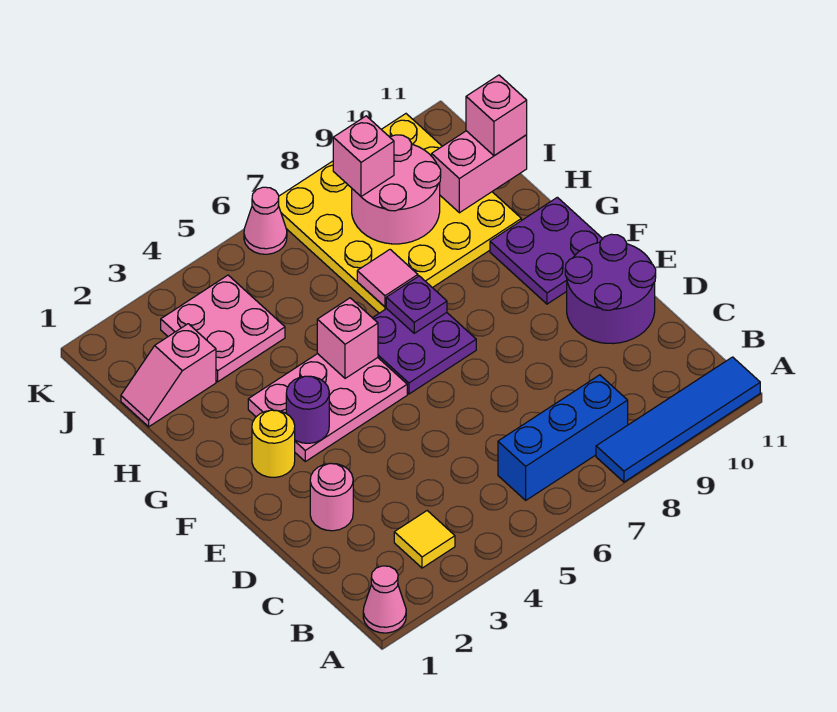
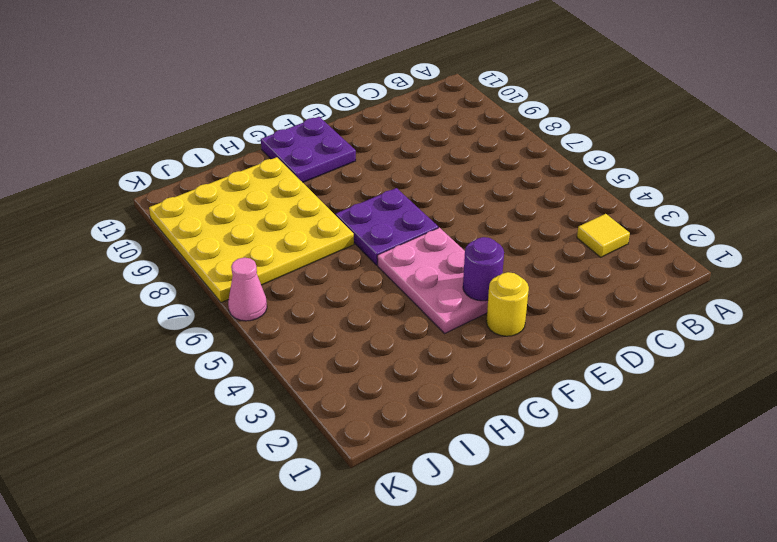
none -> pink 1x1 cone [363,566,406,633]
none -> blue 1x4 tile [596,357,760,482]
none -> blue 1x3 brick [498,375,628,500]

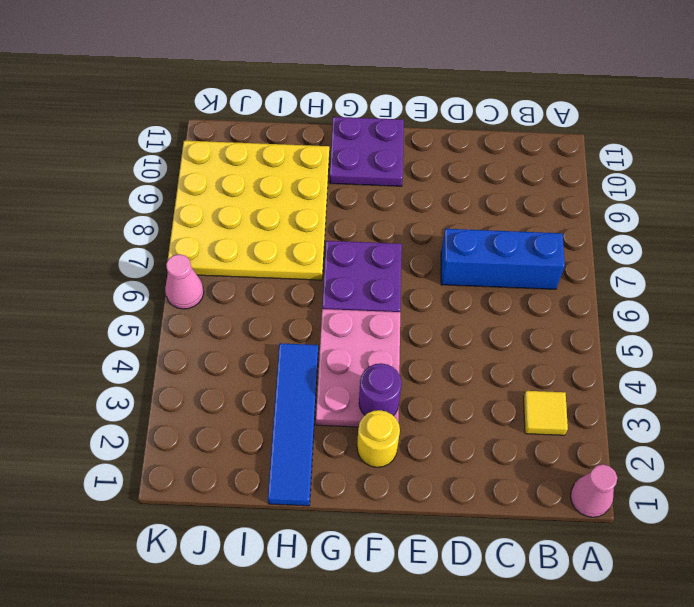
blue 1x3 brick [441,229,565,289] -> blue 1x3 brick turned to [498,375,628,500]
blue 1x4 tile [268,343,318,506] -> blue 1x4 tile moved to [596,357,760,482]
none -> pink 1x1 round brick [310,463,353,531]
none -> purple 2x2 round brick [565,234,656,344]
none -> pink 1x2 slope [121,324,216,427]

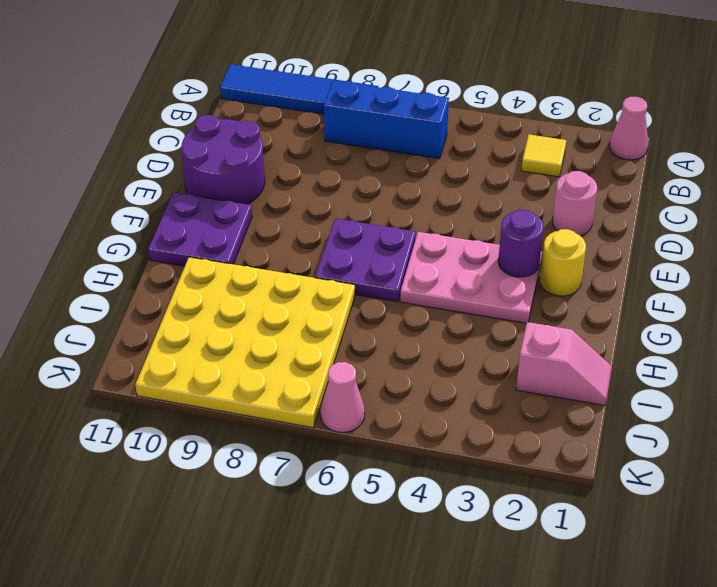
none -> pink 2x2 plate [161,275,285,382]
none -> pink 1x1 brick [317,298,378,378]
none -> purple 1x1 plate [386,276,447,333]

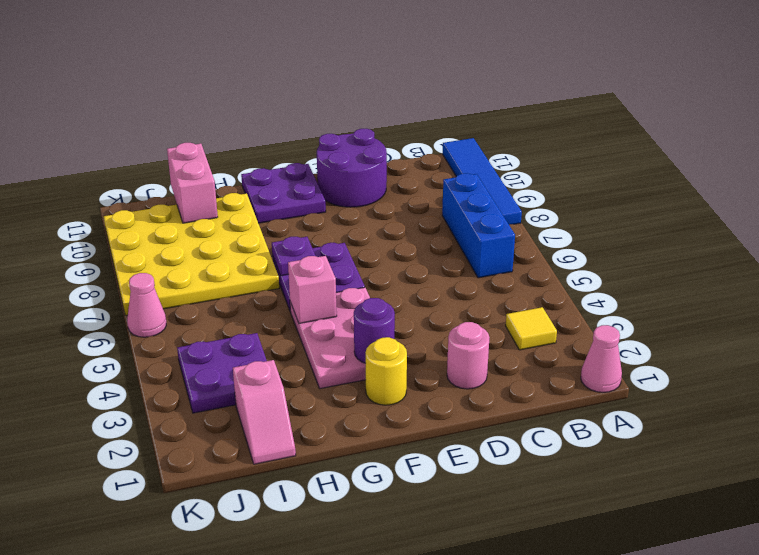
purple 2x2 plate [177,333,267,413] -> pink 2x2 plate [161,275,285,382]
none -> pink 1x1 tile [357,250,418,307]
none -> pink 2x2 round brick [352,135,441,244]
none -> pink 1x1 brick [466,75,527,156]

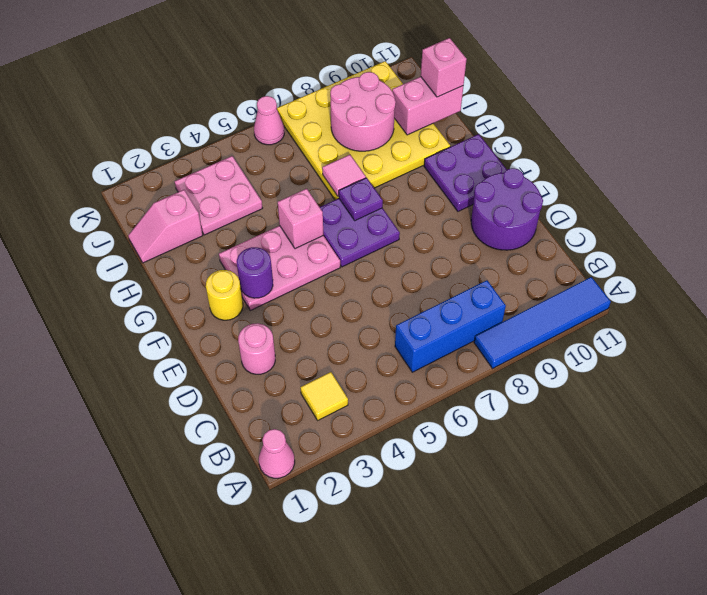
none -> pink 1x1 brick [333,116,394,197]

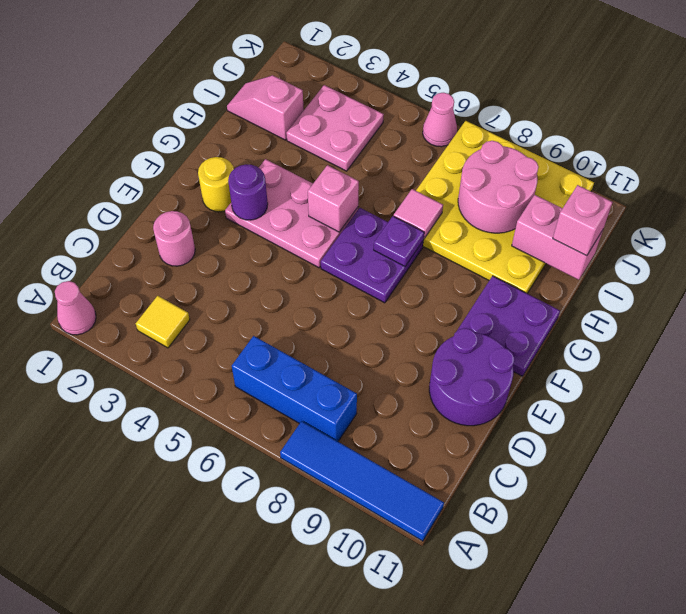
none -> pink 1x1 brick [333,116,394,197]

